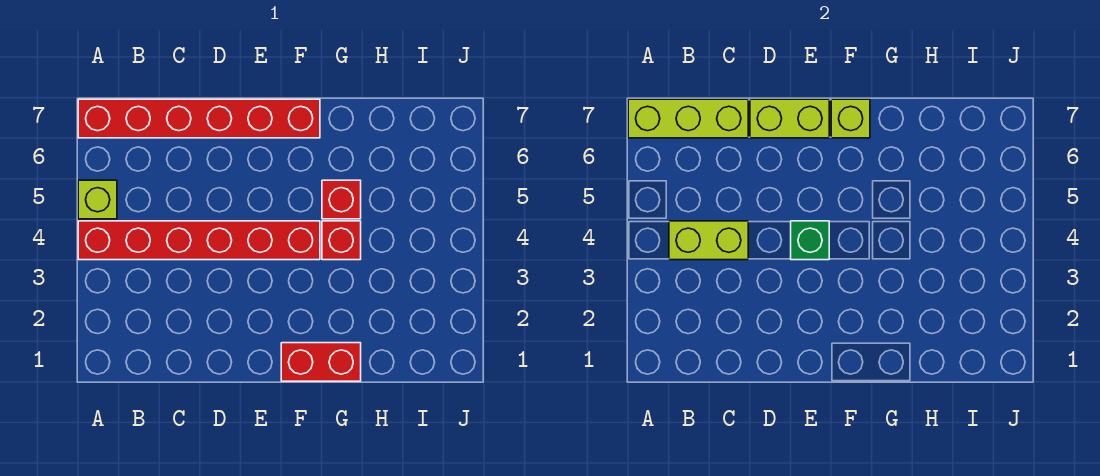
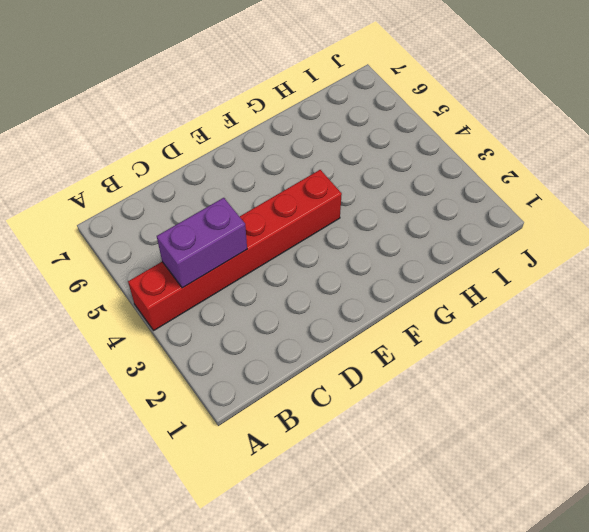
purple 1x2 brick [157,198,247,288] -> lime 1x2 brick [669,221,748,260]
none -> lime 1x1 brick [78,180,117,219]
none -> red 1x6 brick [78,99,320,138]

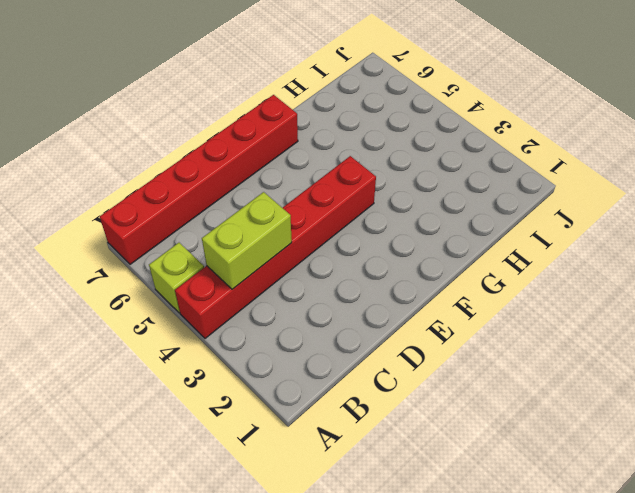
none -> red 1x2 brick [281,343,361,381]
none -> red 1x1 brick [322,221,361,260]

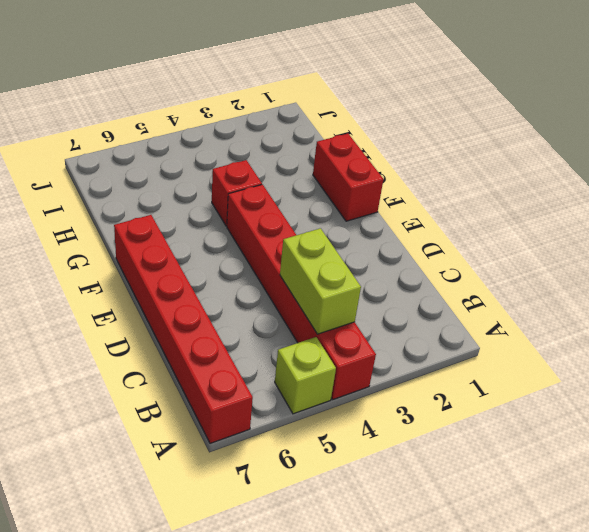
none -> red 1x1 brick [322,180,361,219]
none -> lime 1x3 brick [628,99,748,138]

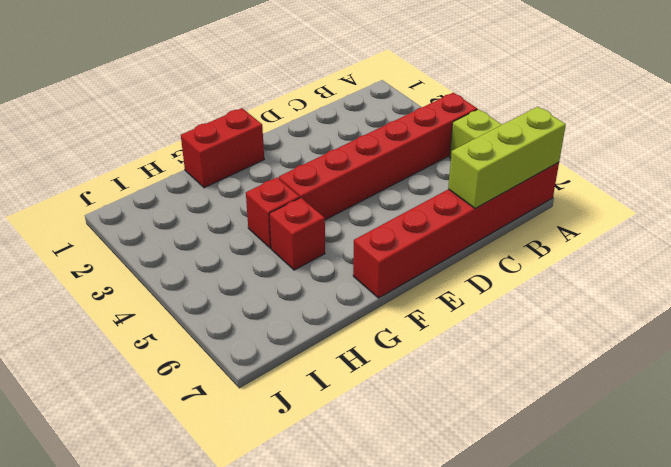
none -> lime 1x2 brick [669,221,748,260]
none -> lime 1x2 brick [750,99,829,138]

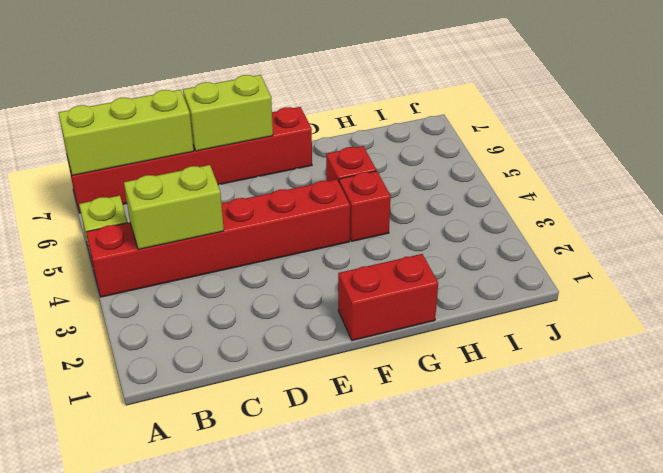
none -> green 1x1 brick [791,221,829,260]
none -> lime 1x1 brick [831,99,870,138]

